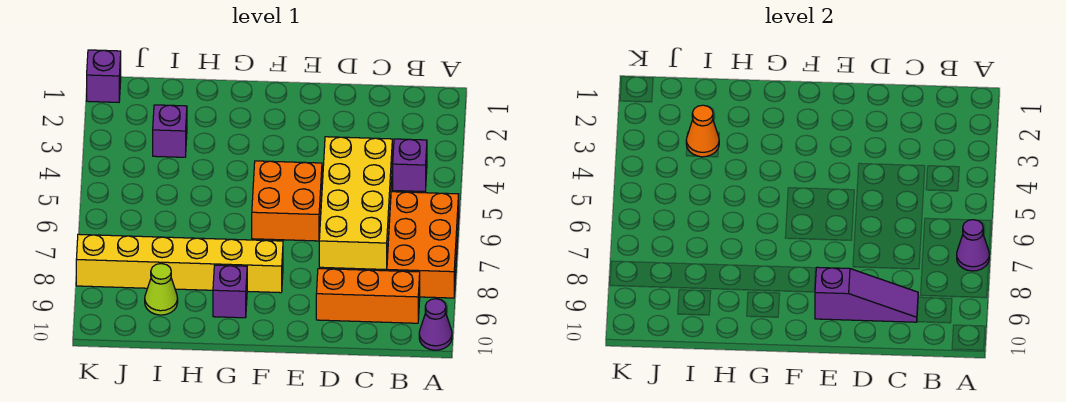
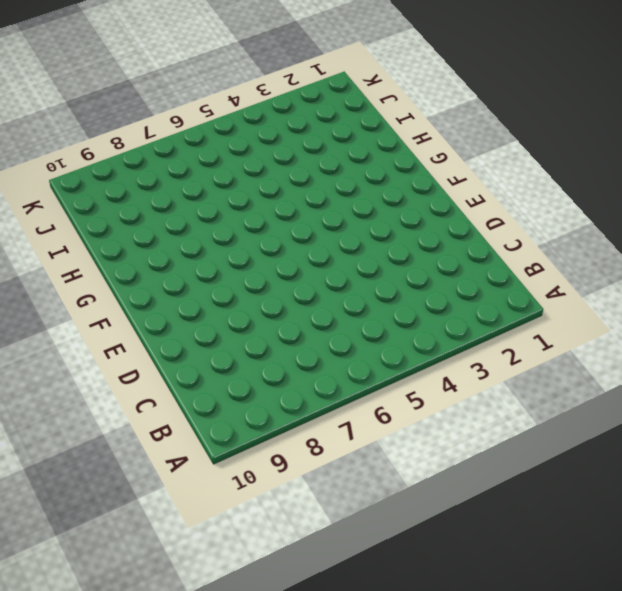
none -> orange 2x3 brick [387,192,459,298]
none -> purple 1x1 cone [419,299,452,350]
none -> purple 1x1 brick [393,139,427,192]

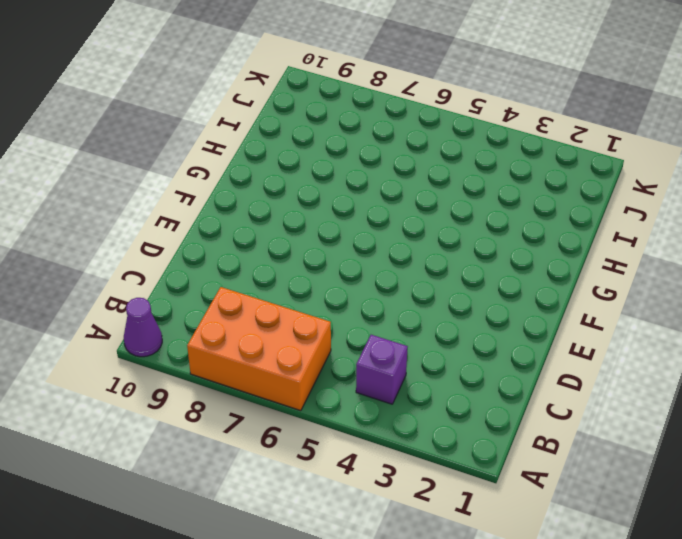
none -> orange 1x3 brick [316,269,420,323]
none -> yellow 2x4 brick [319,137,392,269]
none -> orange 2x2 brick [252,161,322,241]

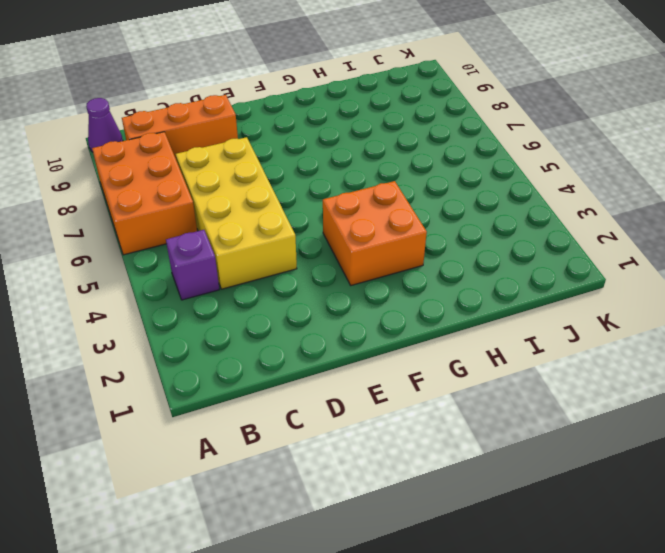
orange 2x2 brick [323,181,427,285] -> orange 2x2 brick moved to [252,161,322,241]
none -> yellow 1x6 brick [76,234,283,293]
none -> purple 1x1 brick [213,265,247,318]
none -> purple 1x1 brick [153,105,187,157]

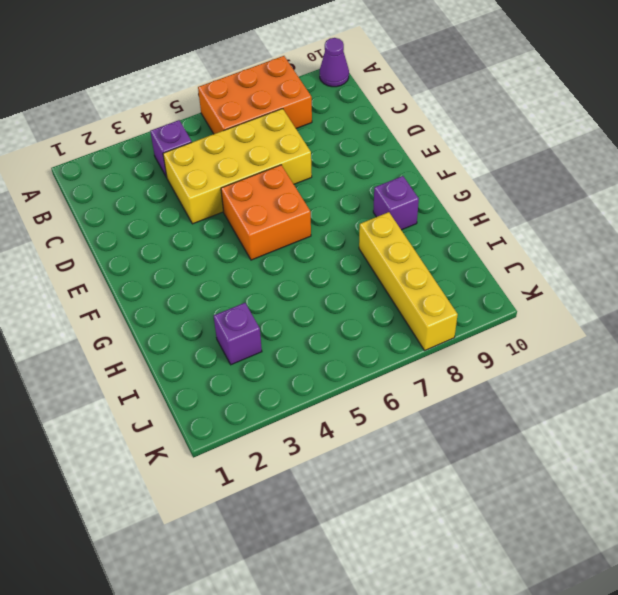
yellow 1x4 brick [359,212,458,350] -> yellow 1x6 brick [76,234,283,293]
none -> orange 1x3 brick [316,269,420,323]
none -> lime 1x1 cone [145,264,178,315]
none -> purple 1x1 brick [87,50,121,102]

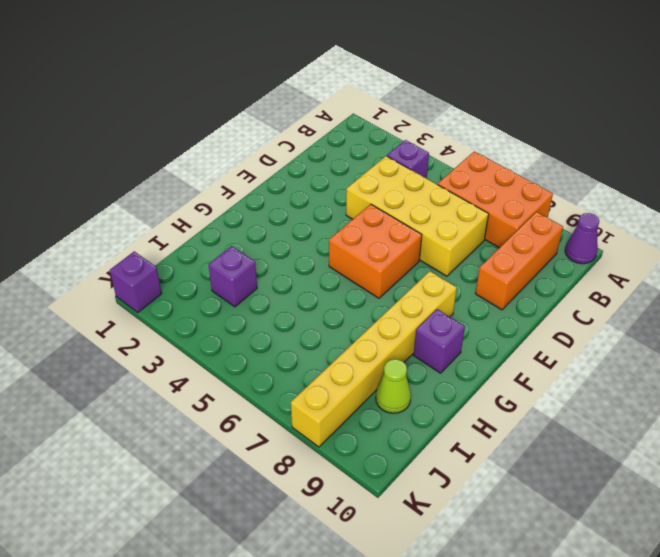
none -> purple 1x1 cone [957,220,989,271]
none -> purple 1x3 slope [815,267,918,322]
none -> orange 1x1 cone [686,105,719,157]

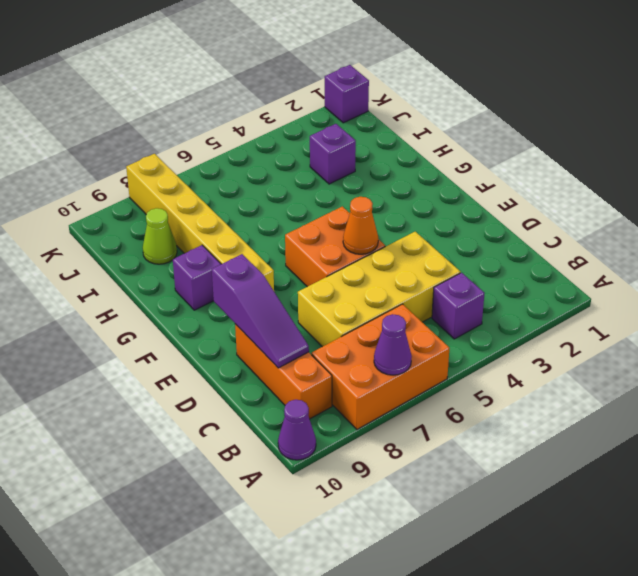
orange 1x1 cone [343,197,378,254] -> orange 1x1 cone moved to [686,105,719,157]

